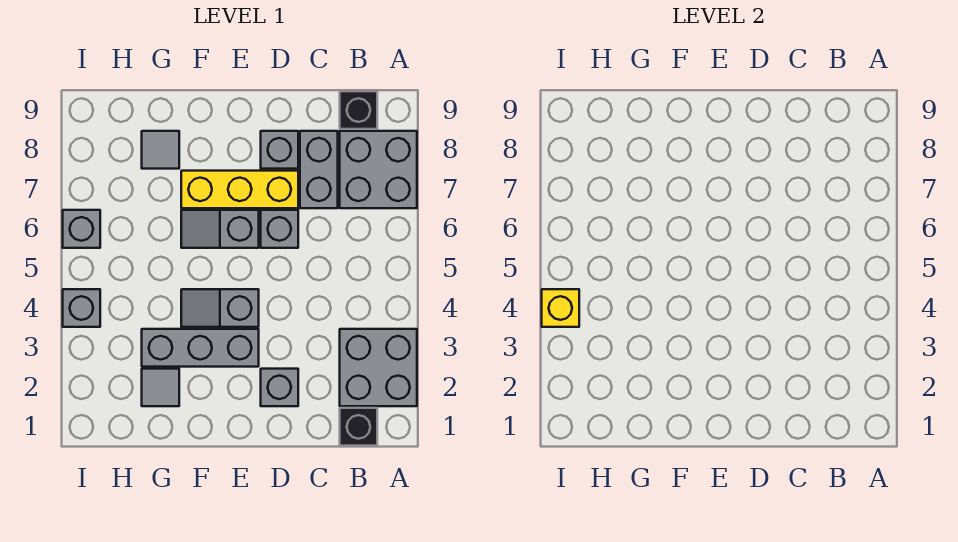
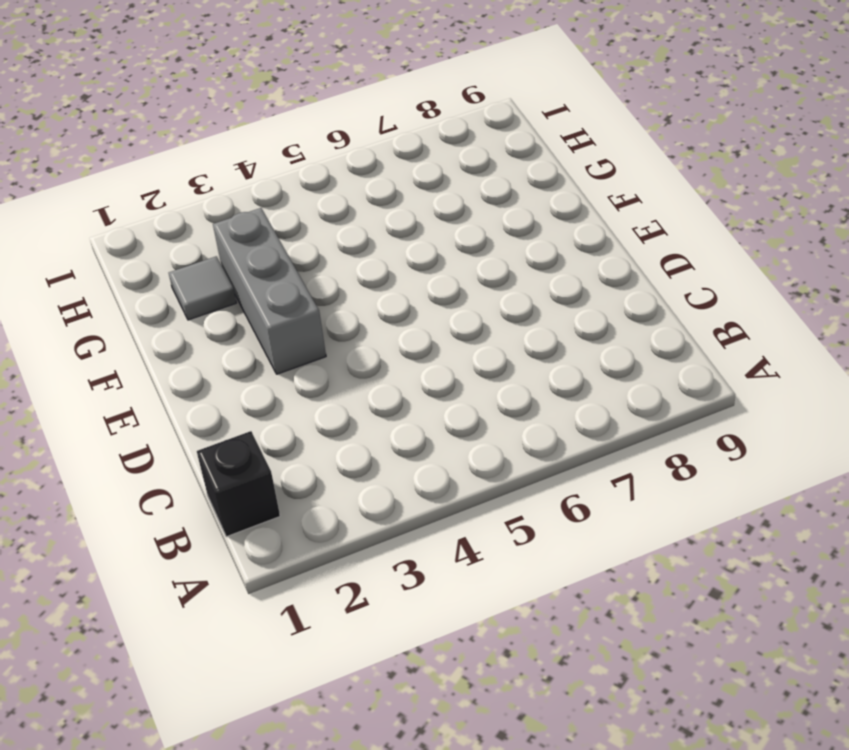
none -> grey 2x2 brick [340,329,417,406]
none -> grey 2x2 brick [340,131,417,208]
none -> black 1x1 brick [340,91,377,129]

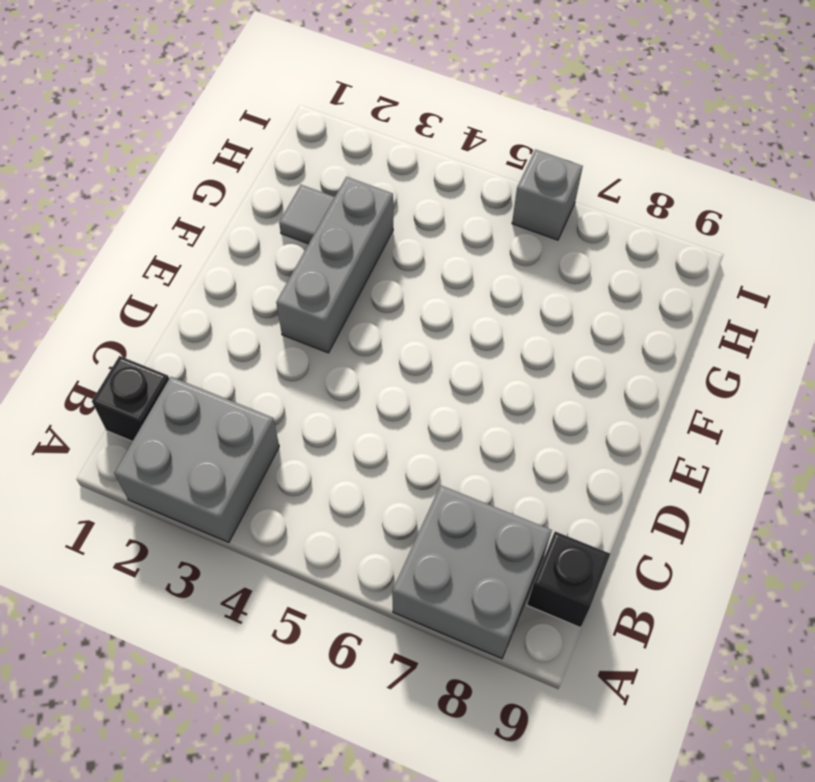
none -> grey 1x2 brick [300,131,338,208]
none -> grey 1x1 brick [261,369,298,406]
none -> grey 1x1 brick [261,210,298,248]

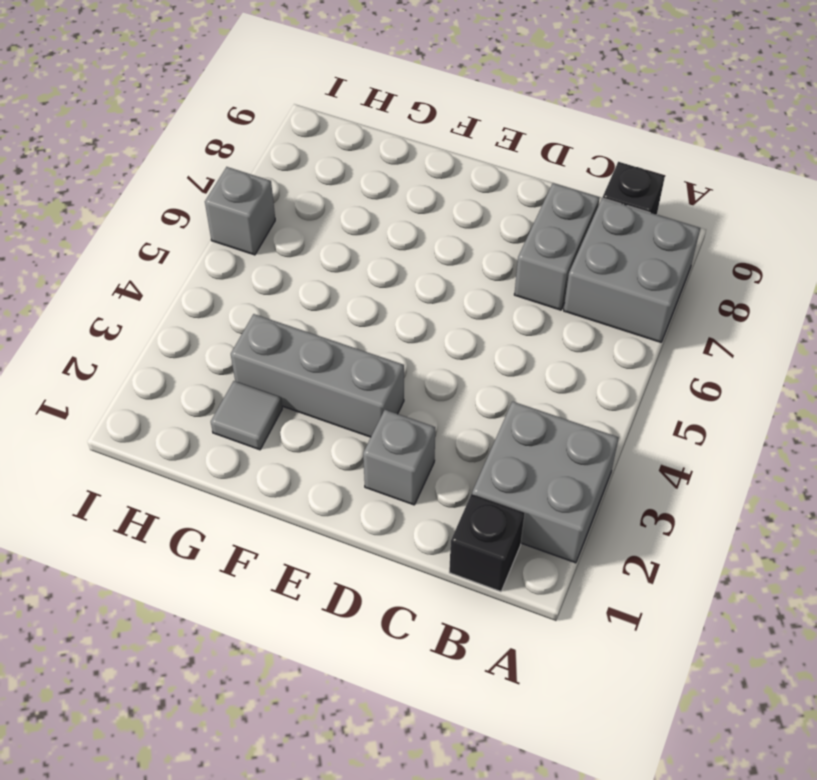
none -> grey 1x1 brick [261,210,298,248]
none -> yellow 1x3 brick [181,171,298,208]
none -> grey 1x1 brick [261,131,298,169]

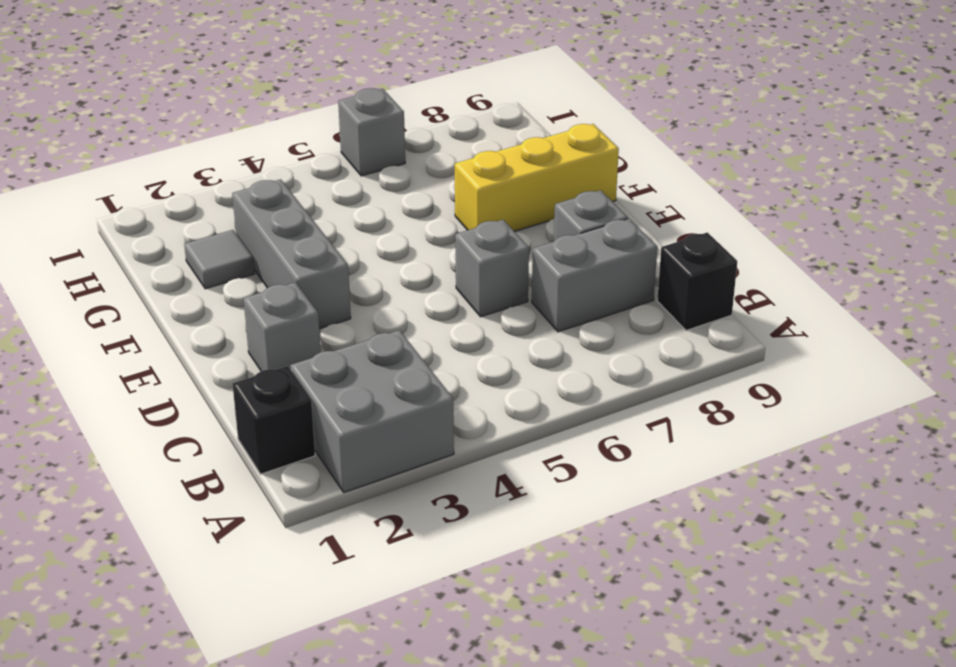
yellow 1x3 brick [455,124,619,232] -> yellow 1x3 brick turned to [181,171,298,208]
none -> grey 2x2 brick [340,131,417,208]
none -> grey 1x2 slope [181,289,259,327]
none -> grey 1x2 slope [181,210,259,248]

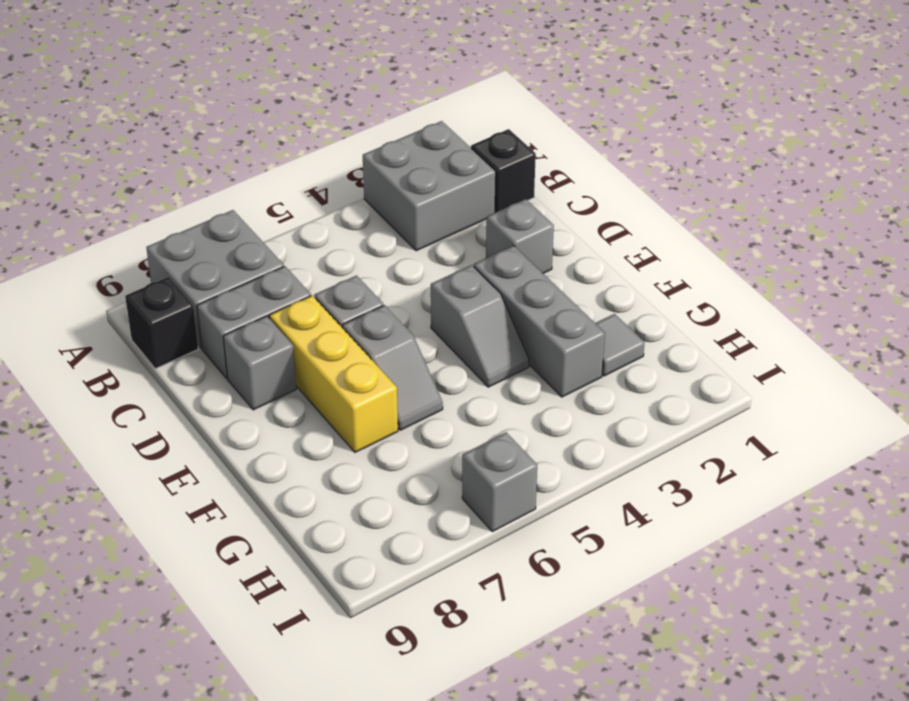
none -> grey 1x1 tile [142,131,179,169]
none -> grey 1x1 brick [63,289,100,327]
none -> yellow 1x1 brick [542,289,579,327]

